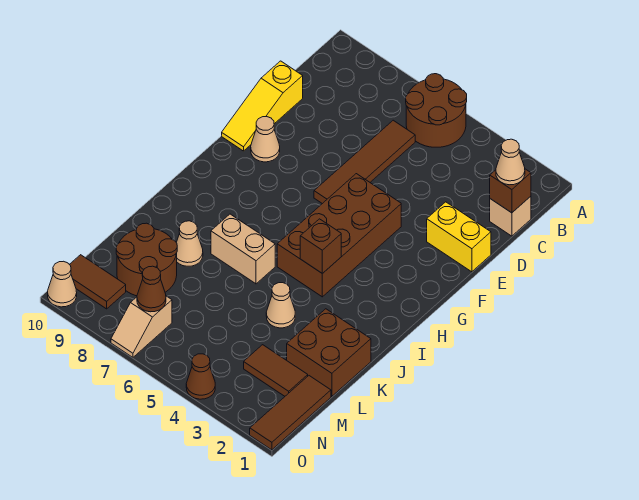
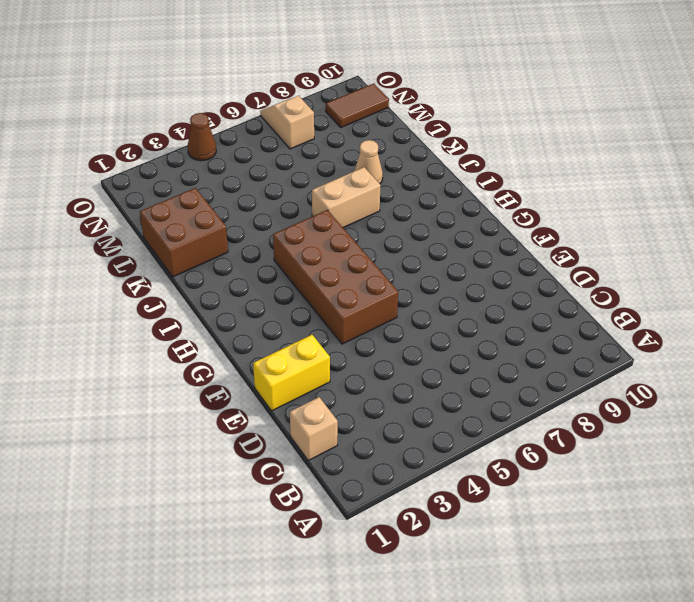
none -> brown 2x2 round brick [406,74,467,147]
none -> brown 1x4 tile [314,120,415,204]
none -> yellow 1x3 slope [222,61,303,151]

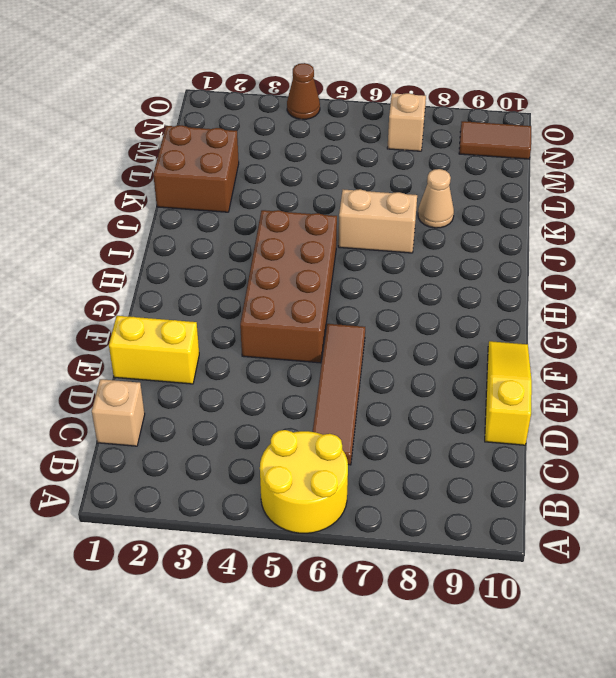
yellow 2x2 round brick [260,430,348,533] -> brown 2x2 round brick [406,74,467,147]
none -> tan 1x1 cone [251,117,280,162]
none -> tan 1x1 cone [266,283,295,328]
none -> brown 2x2 round brick [116,223,177,296]

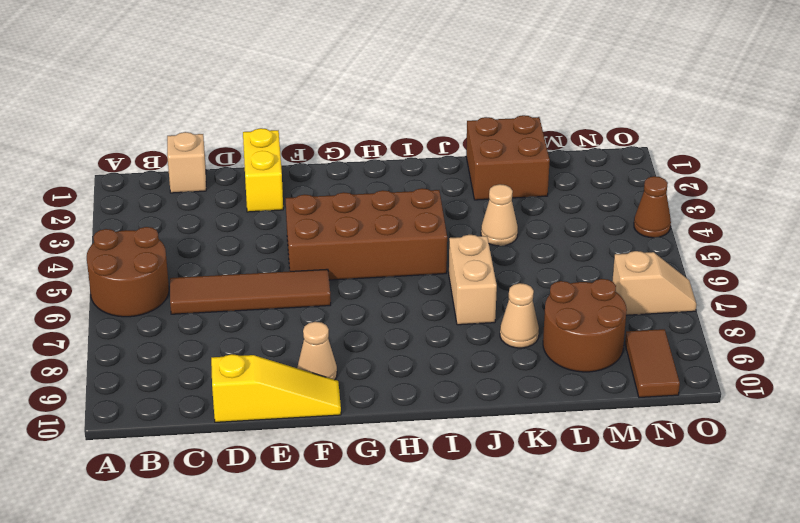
none -> brown 1x3 tile [250,376,331,450]
none -> brown 1x2 tile [244,345,308,396]
none -> tan 1x1 cone [48,261,77,307]

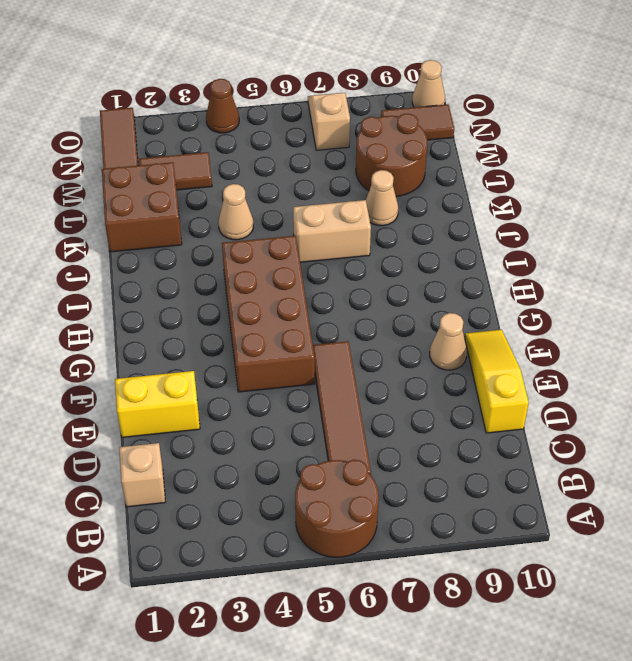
none -> brown 1x1 brick [490,169,531,213]
none -> brown 1x1 brick [300,219,341,274]
none -> brown 1x1 cone [137,266,166,312]

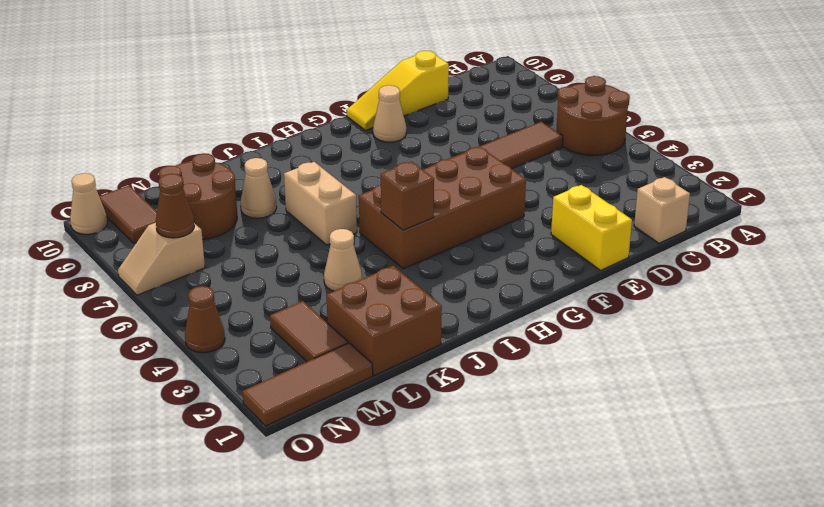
none -> brown 1x1 brick [490,169,531,213]
none -> tan 1x1 cone [496,139,525,185]

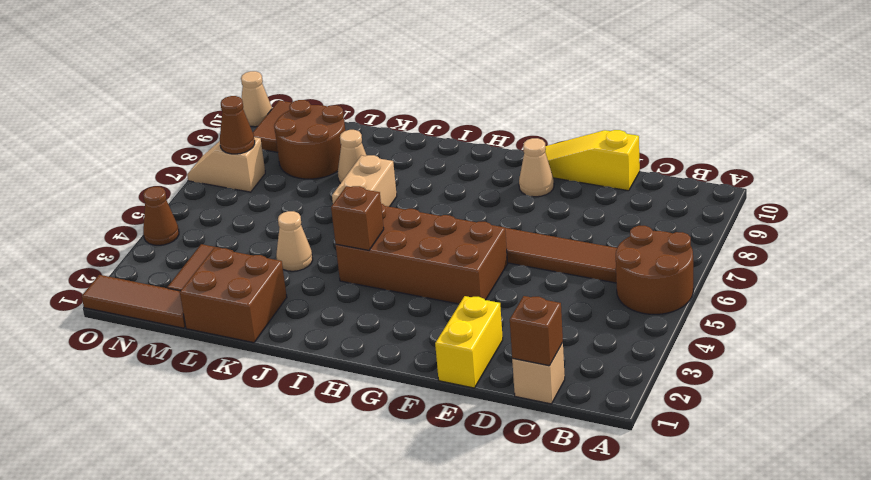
none -> tan 1x1 cone [496,139,525,185]

